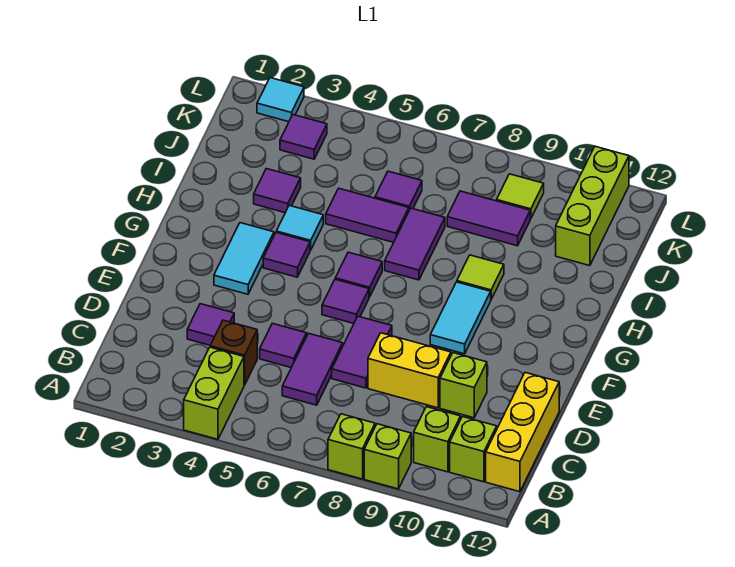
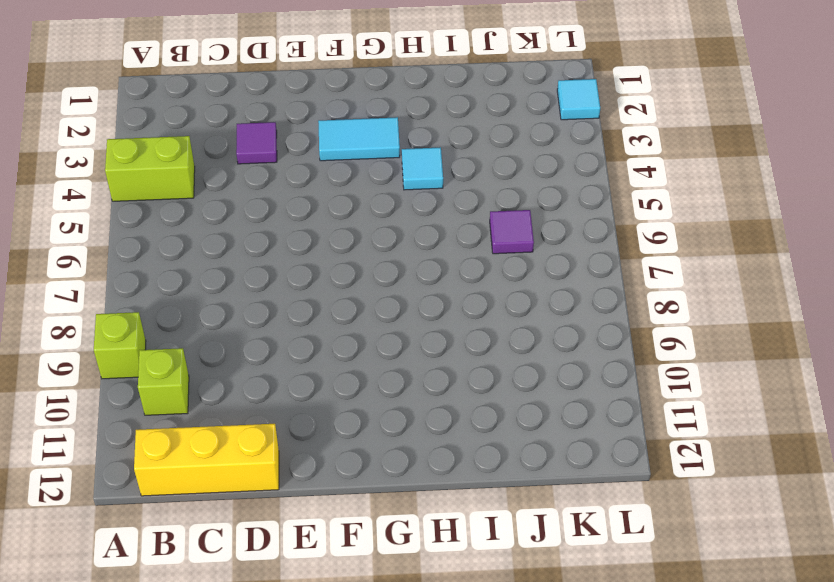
none -> lime 1x1 brick [328,414,375,479]
none -> lime 1x1 brick [450,417,497,482]
none -> brown 1x1 brick [210,320,257,385]

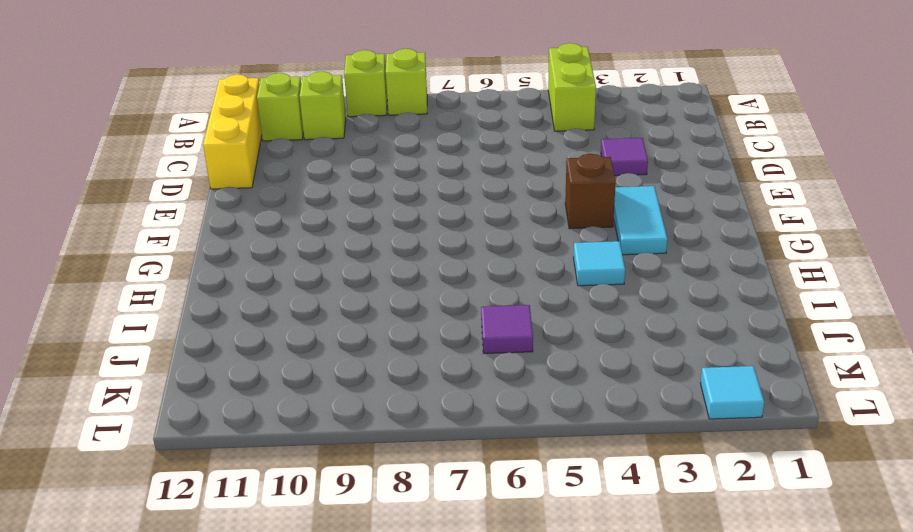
brown 1x1 brick [565,154,616,229] -> brown 1x1 brick moved to [210,320,257,385]
none -> purple 1x2 tile [282,333,343,405]
none -> purple 1x1 tile [260,323,307,367]
none -> purple 1x2 tile [332,316,392,388]

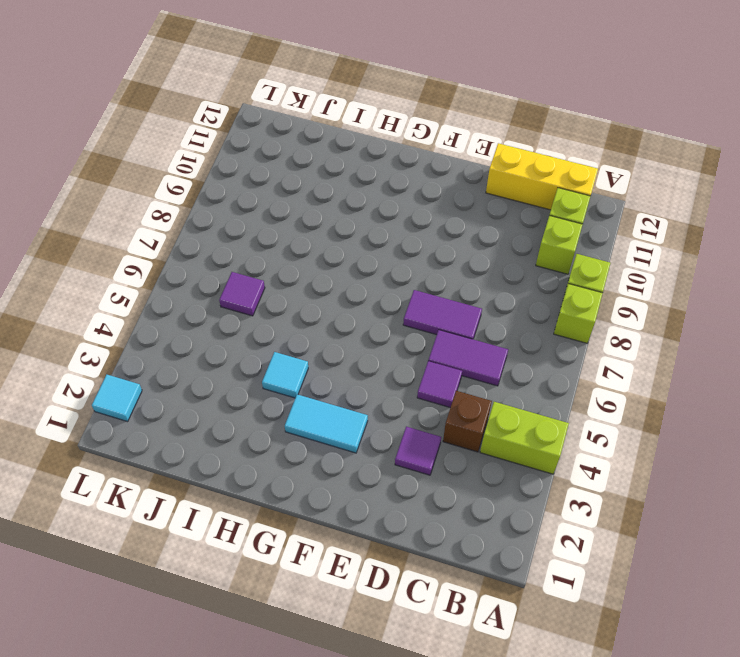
none -> yellow 1x2 brick [368,333,451,408]
none -> lime 1x1 brick [440,353,487,418]
none -> purple 1x1 tile [322,279,369,323]

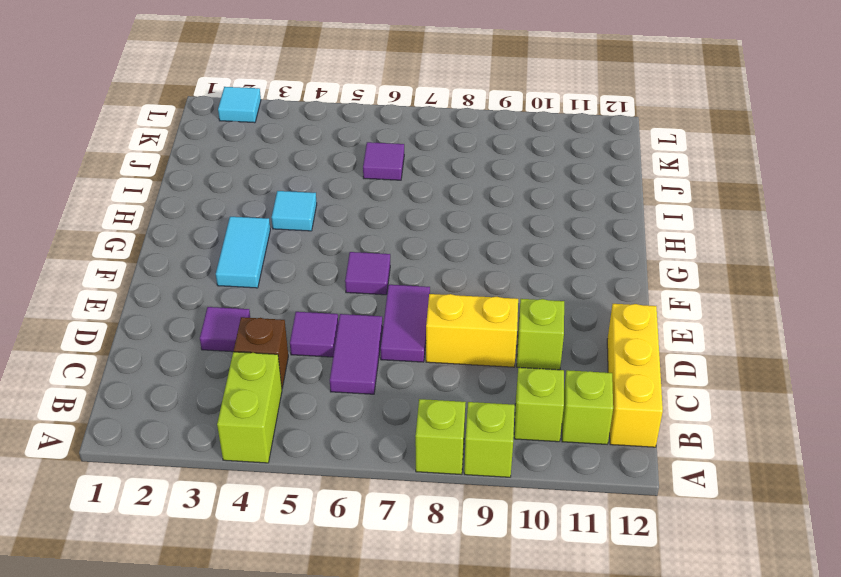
none -> cyan 1x2 tile [430,282,491,354]
none -> purple 1x1 tile [263,233,310,277]
none -> purple 1x1 tile [335,252,382,297]

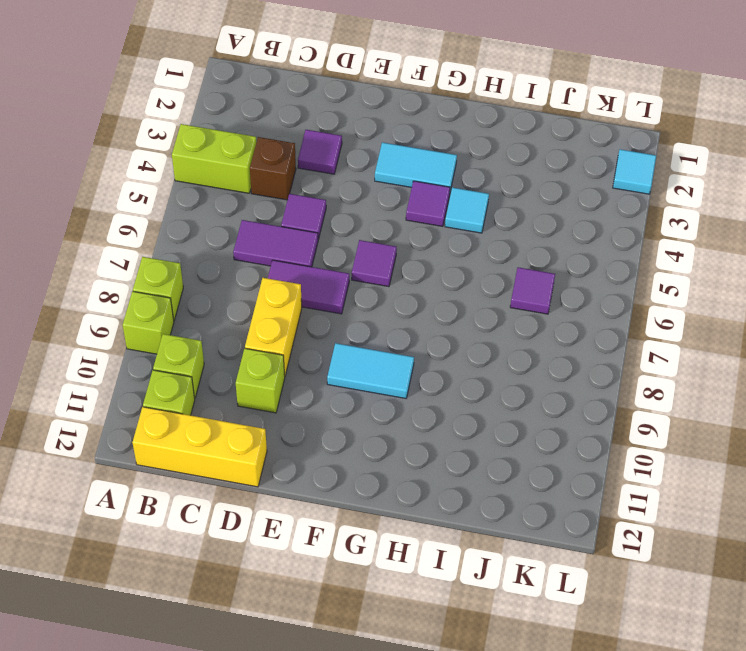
none -> purple 1x1 tile [335,252,382,297]
none -> purple 1x2 tile [385,208,445,280]
none -> lime 1x1 tile [457,255,504,299]

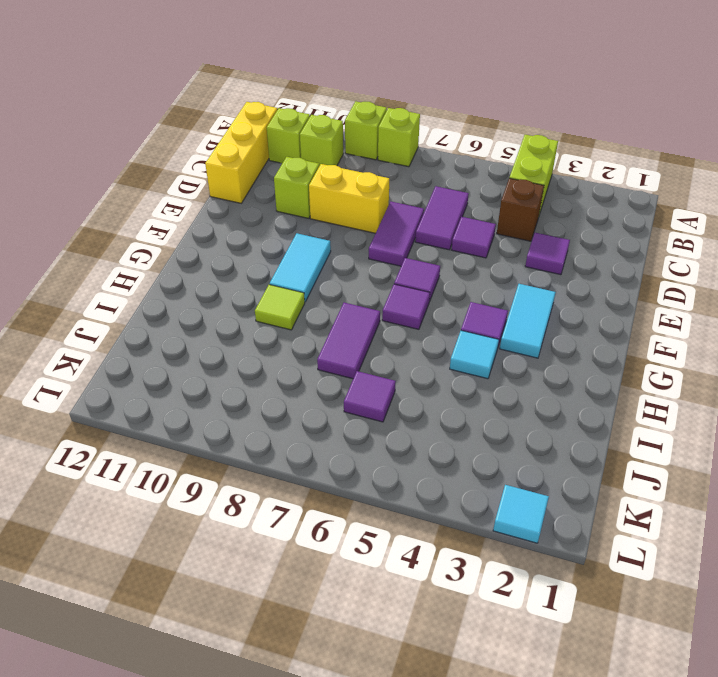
none -> purple 1x1 tile [254,169,301,213]
none -> purple 1x2 tile [326,188,409,242]
none -> purple 1x2 tile [447,191,530,246]

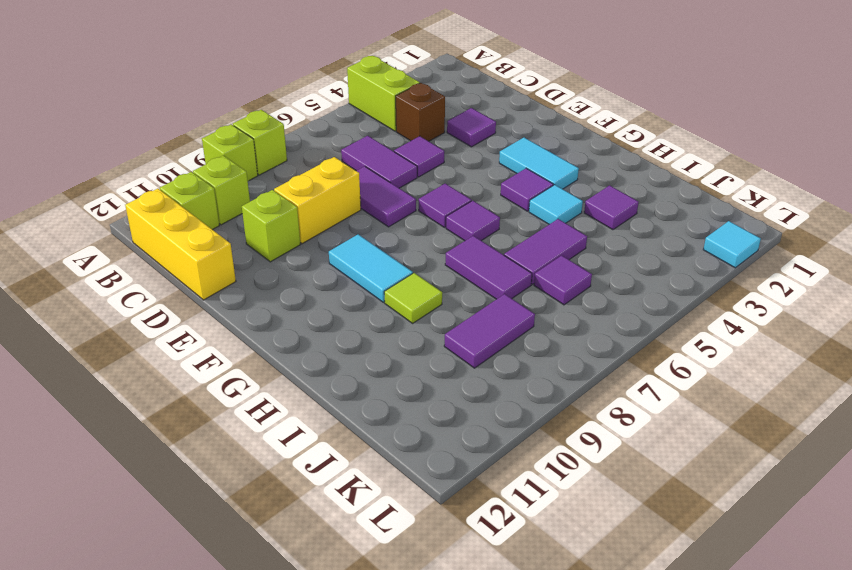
none -> lime 1x3 brick [556,146,629,266]
none -> purple 1x1 tile [280,115,327,159]
none -> lime 1x1 tile [497,174,544,219]

